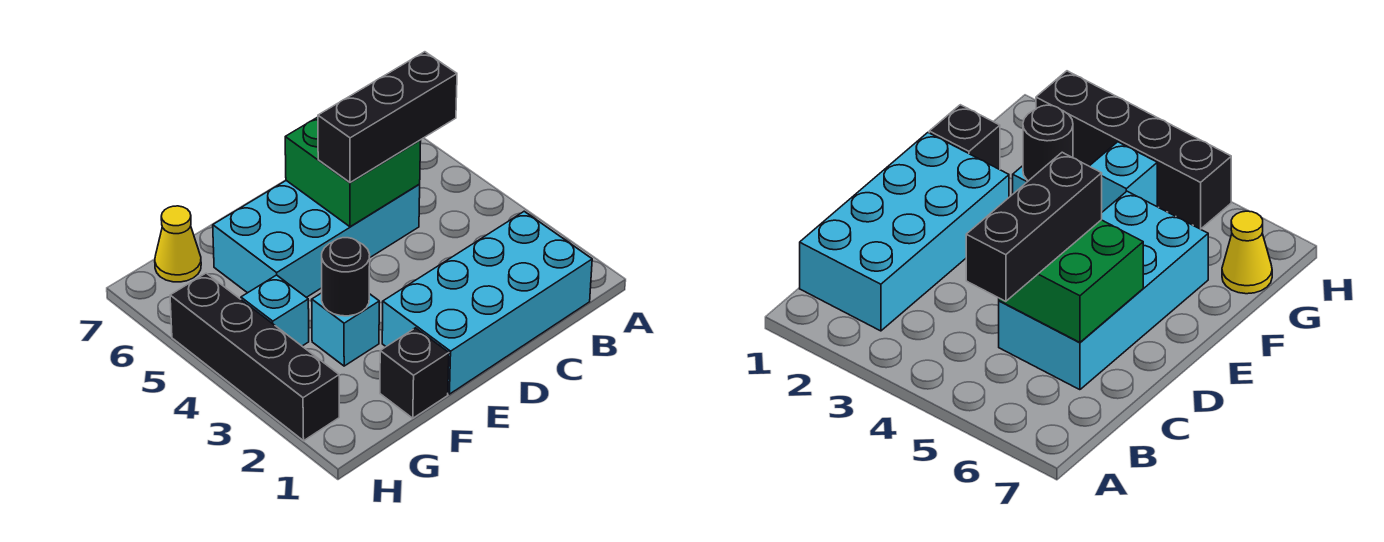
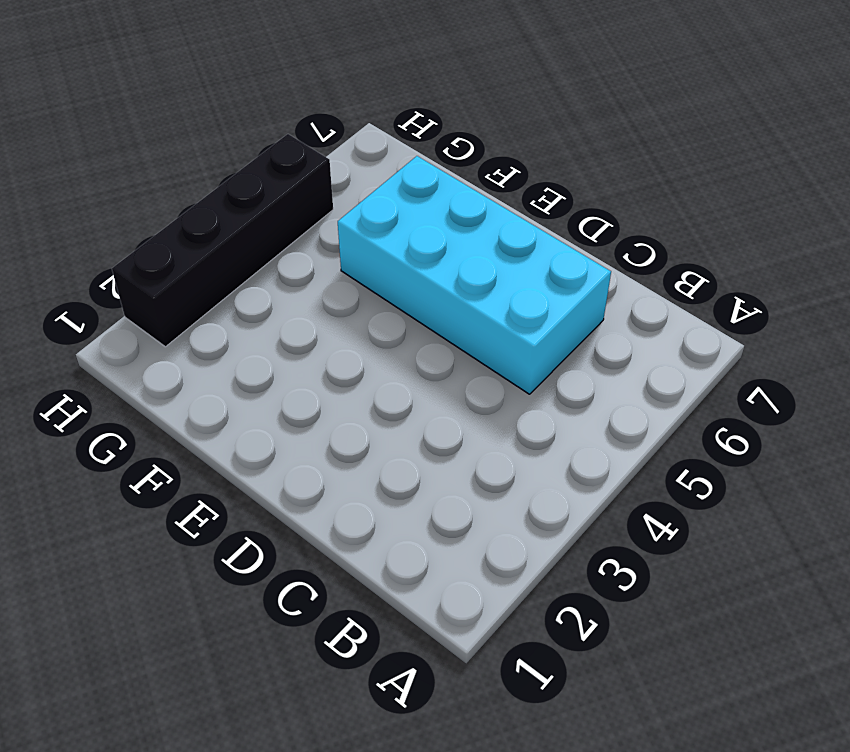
none -> cyan 2x4 brick [382,211,592,394]
none -> black 1x1 brick [380,328,449,418]

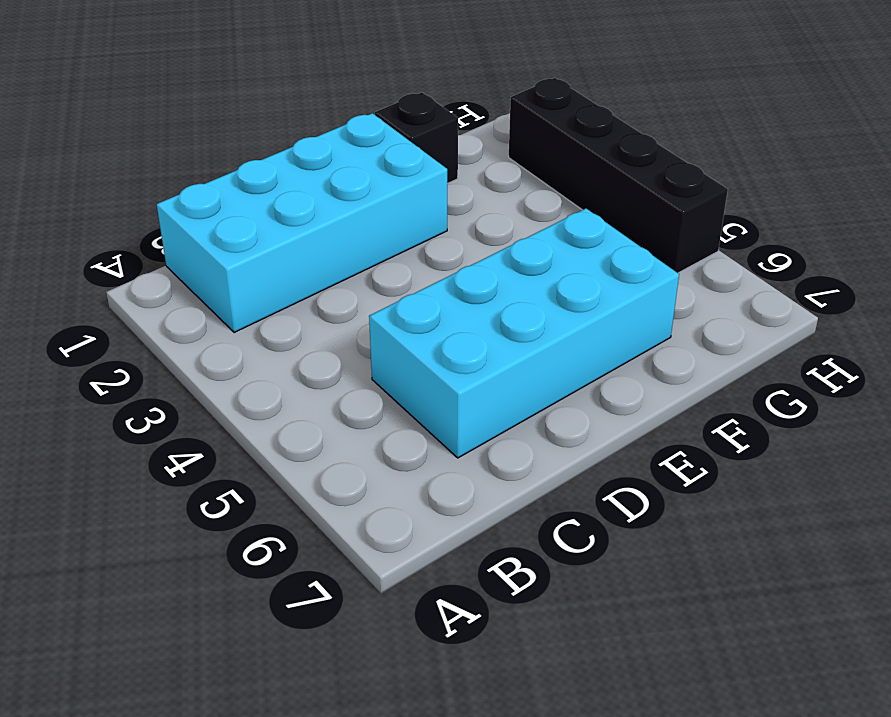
none -> cyan 1x1 brick [312,293,379,366]
none -> cyan 1x1 brick [241,275,309,346]

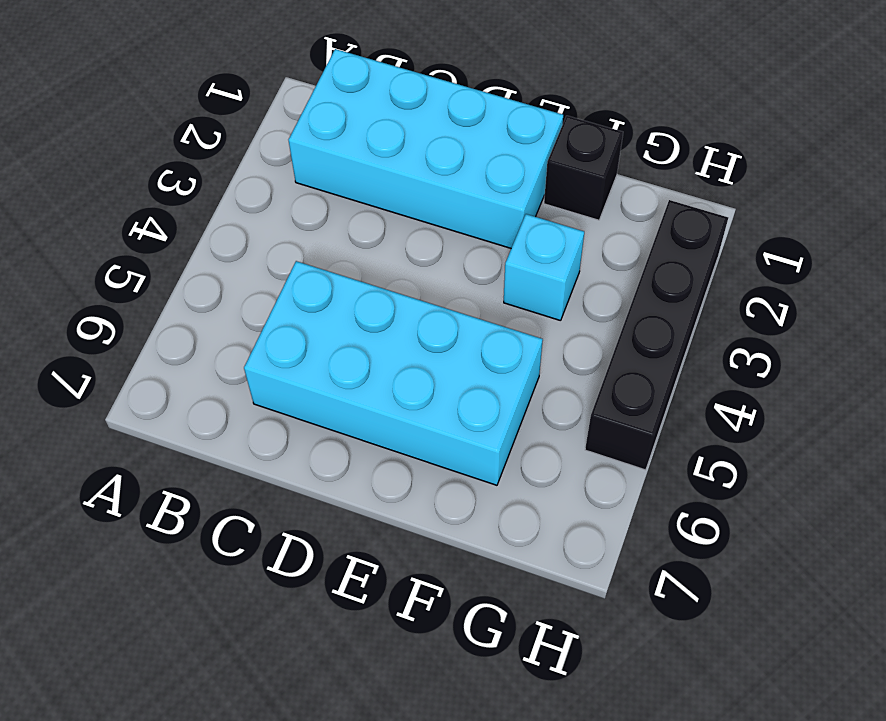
none -> cyan 1x1 brick [241,275,309,346]
none -> yellow 1x1 cone [155,206,201,282]

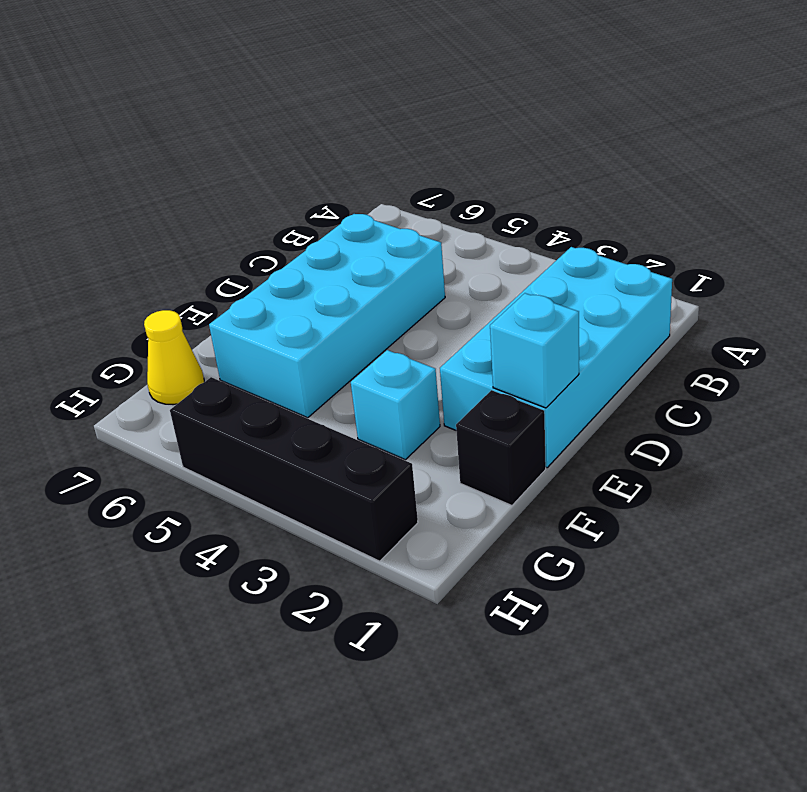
cyan 1x1 brick [490,293,579,408] -> cyan 1x1 brick moved to [241,275,309,346]
none -> green 2x2 brick [285,117,421,227]
none -> black 1x1 round brick [322,238,370,316]

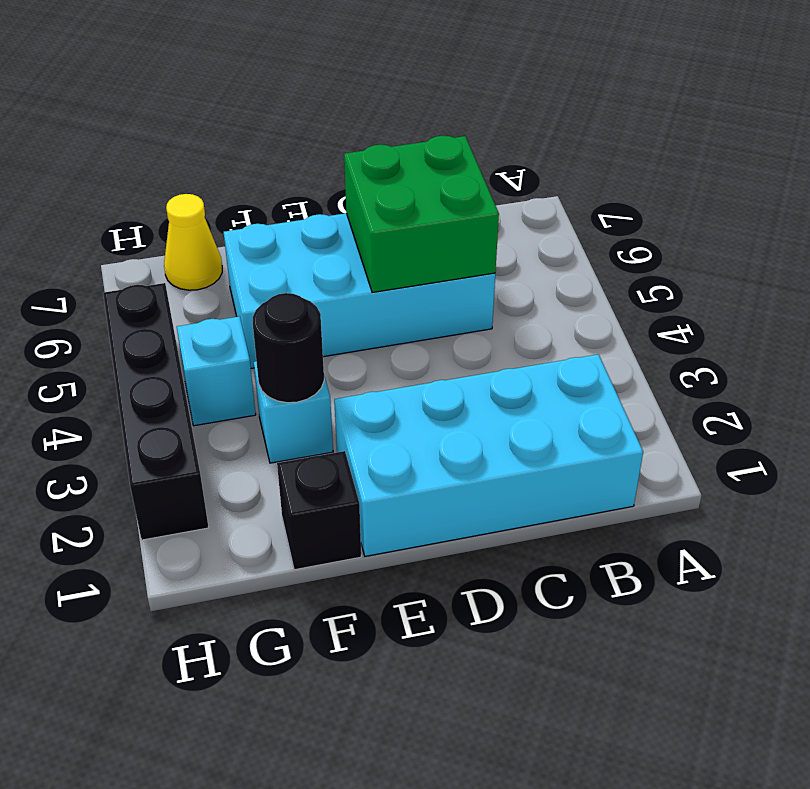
none -> black 1x3 brick [318,52,457,182]

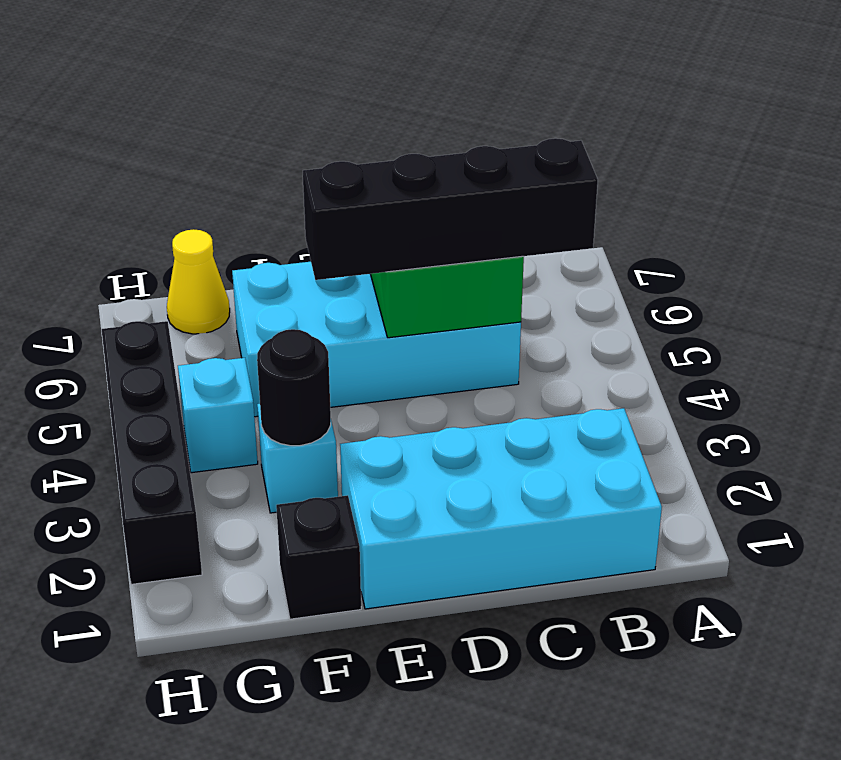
black 1x4 brick [303,138,598,280] -> black 1x3 brick [318,52,457,182]

